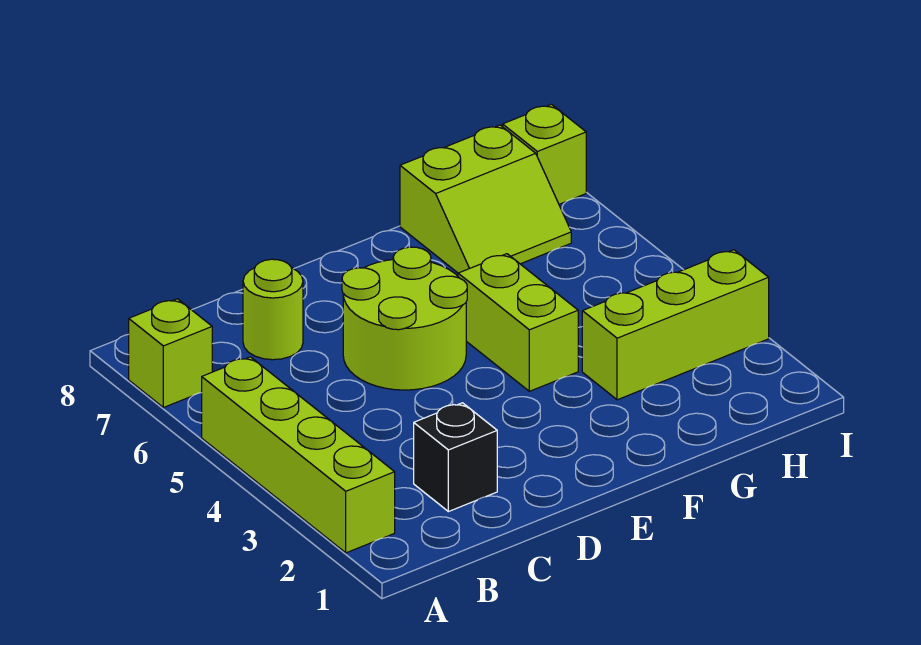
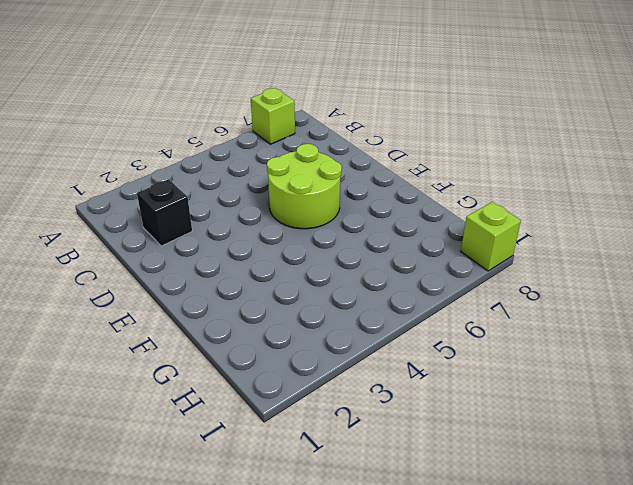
none -> lime 1x4 brick [201,357,395,553]
none -> lime 1x1 round brick [243,259,303,360]

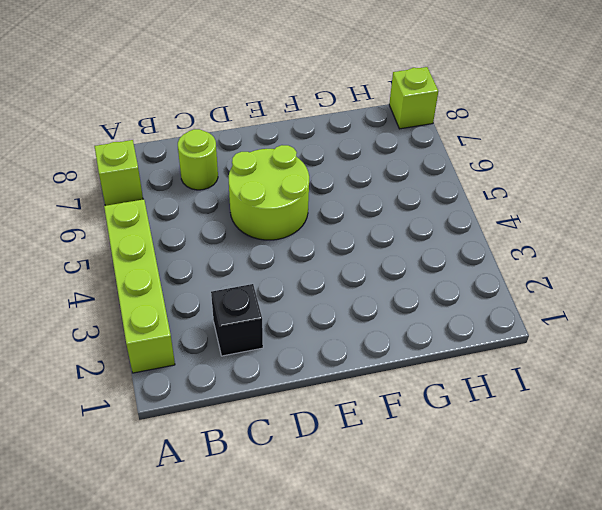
none -> lime 1x2 brick [458,254,578,391]
none -> lime 1x3 brick [582,250,769,400]

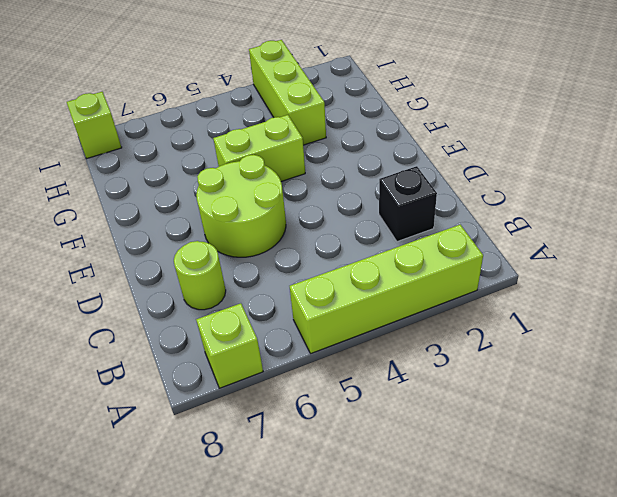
none -> lime 2x2 slope [400,125,571,273]

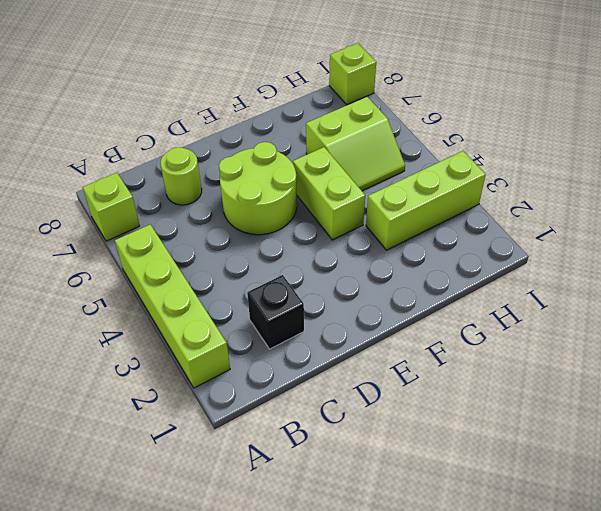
lime 2x2 slope [306,97,405,191] -> lime 2x2 slope moved to [400,125,571,273]

